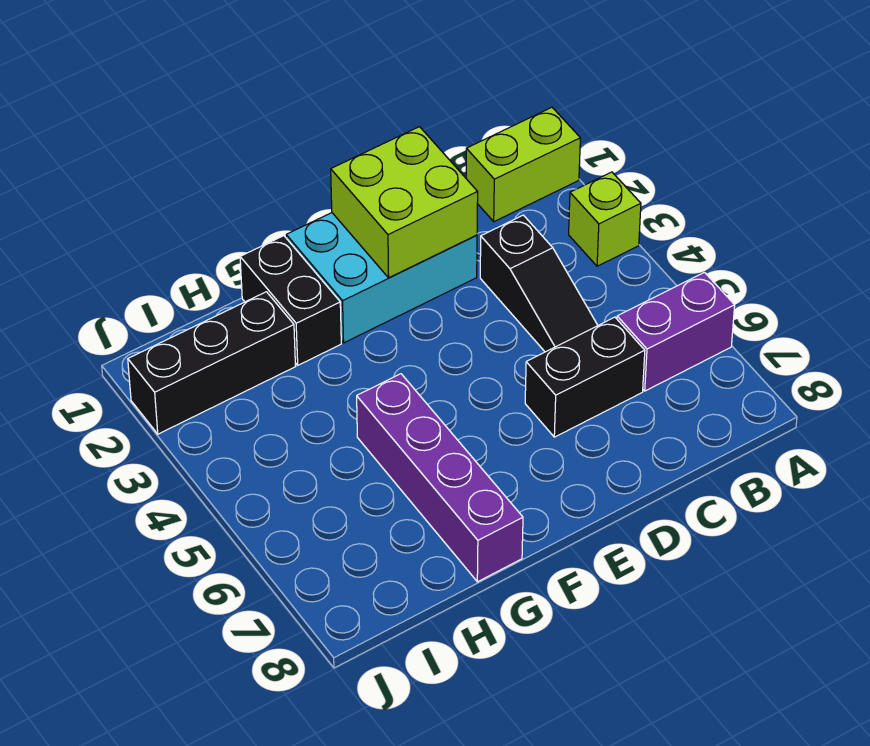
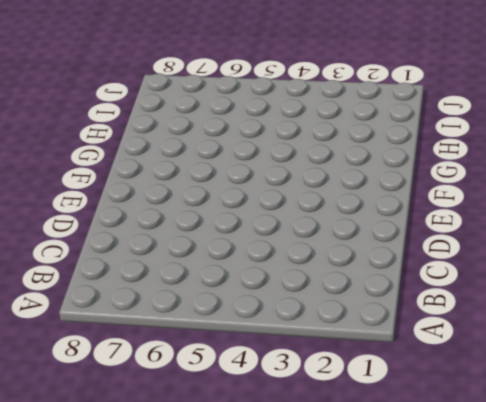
none -> lime 1x2 brick [466,107,580,222]
none -> lime 1x1 brick [569,172,641,266]

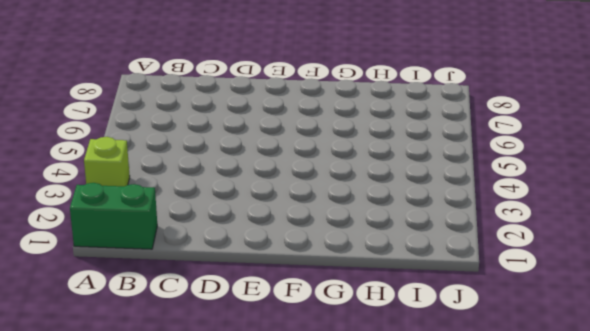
green 1x2 brick [70,183,157,249] -> lime 1x2 brick [466,107,580,222]
none -> purple 1x2 brick [617,272,735,391]
none -> black 1x3 slope [480,215,598,352]

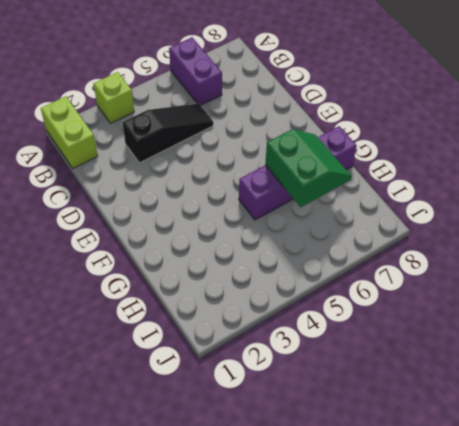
green 2x2 slope [265,129,351,207] -> none
none -> black 1x2 brick [525,317,645,437]
none -> cyan 2x3 brick [286,213,477,343]

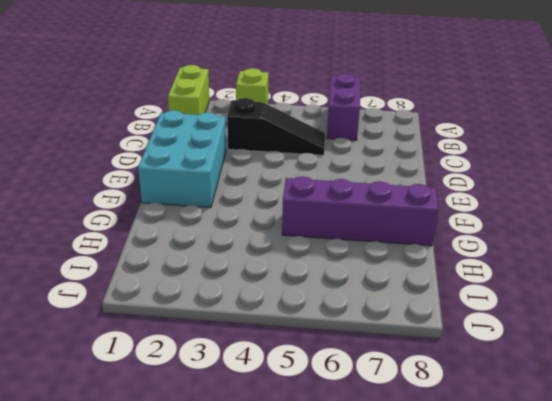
none -> black 1x2 brick [525,317,645,437]
none -> black 1x2 brick [240,236,341,365]

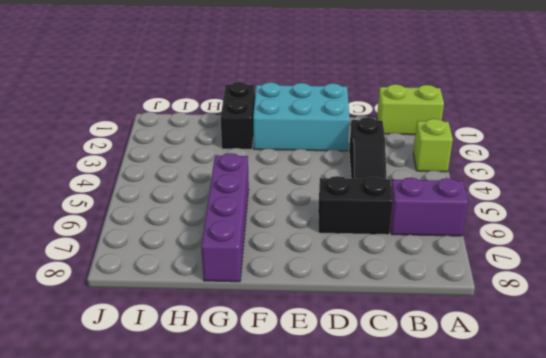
none -> black 1x3 brick [128,292,296,434]
none -> lime 2x2 brick [331,127,478,278]

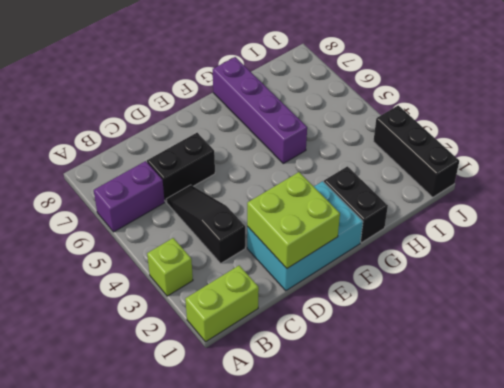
black 1x3 brick [373,105,459,197] -> black 1x3 brick turned to [128,292,296,434]

